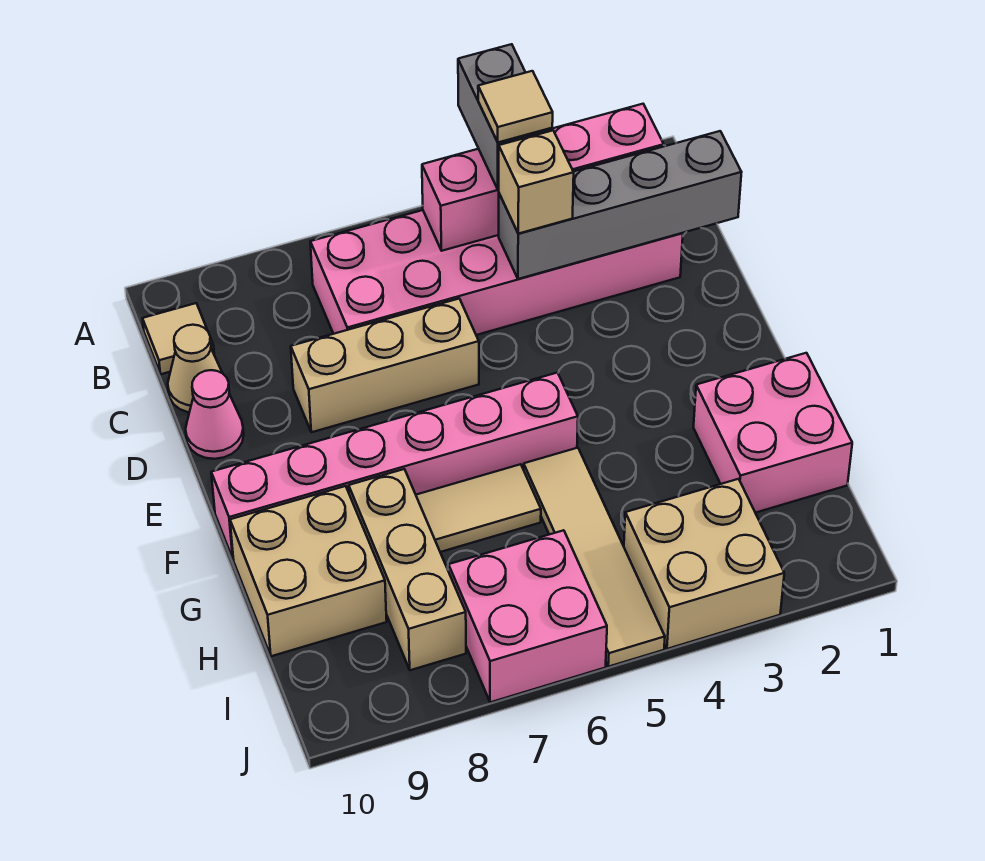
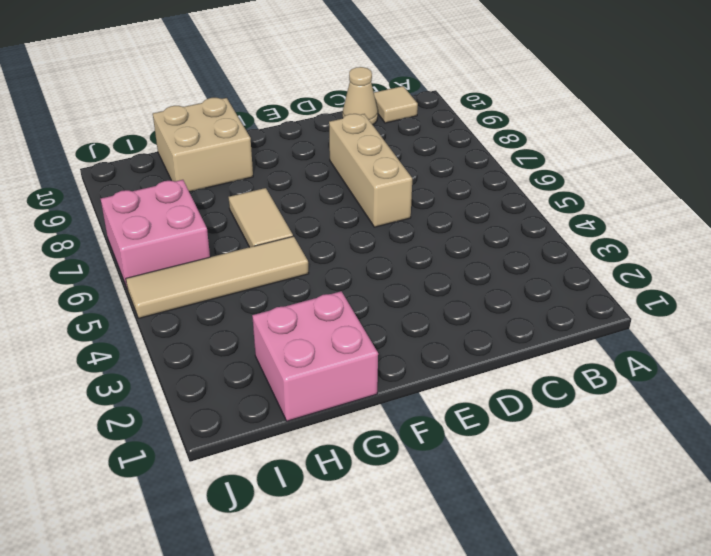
none -> pink 2x6 brick [310,210,683,335]
none -> pink 1x1 cone [186,370,244,459]
none -> pink 1x6 brick [211,373,578,558]

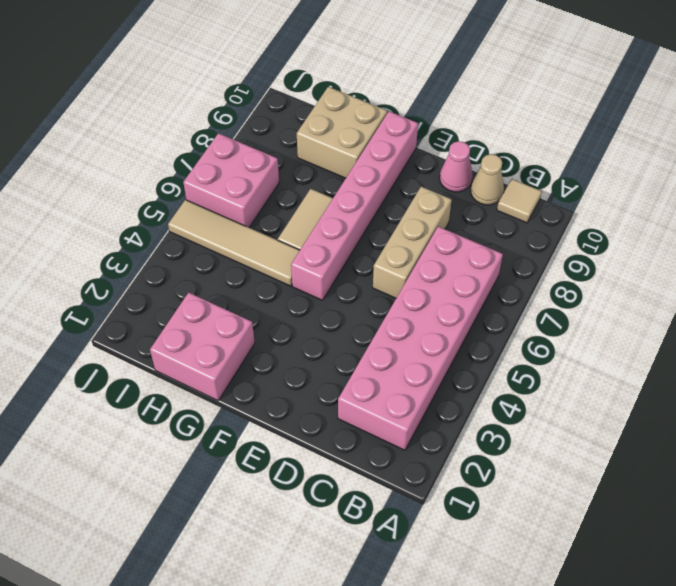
none -> tan 1x3 brick [349,469,466,670]
none -> tan 2x2 brick [624,479,784,649]
none -> pink 1x4 brick [422,104,664,251]

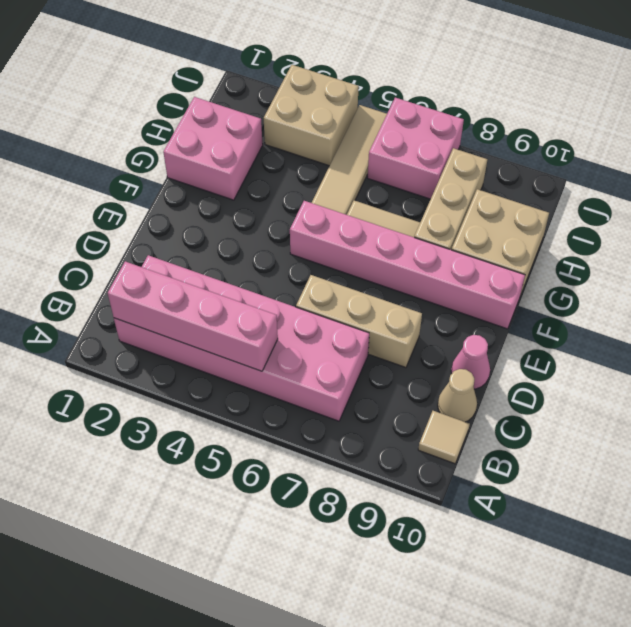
none -> grey 1x4 brick [499,131,742,279]
none -> grey 1x2 brick [458,44,552,189]
none -> tan 1x1 brick [499,130,574,234]

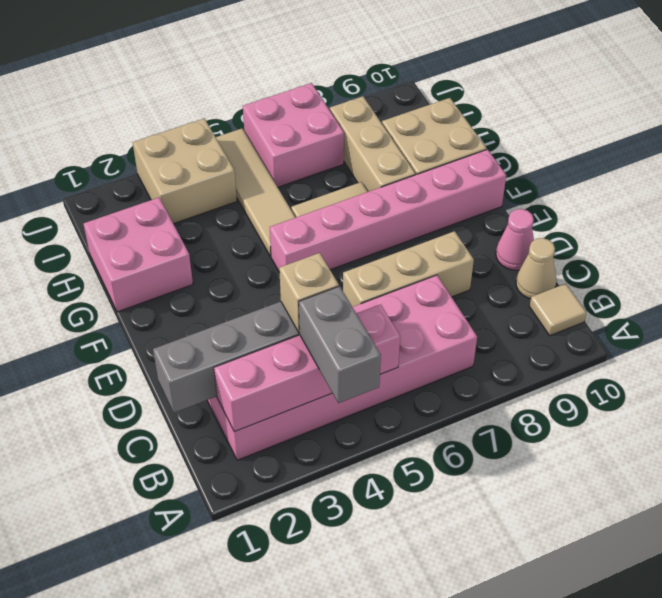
none -> tan 1x1 tile [478,71,553,142]

